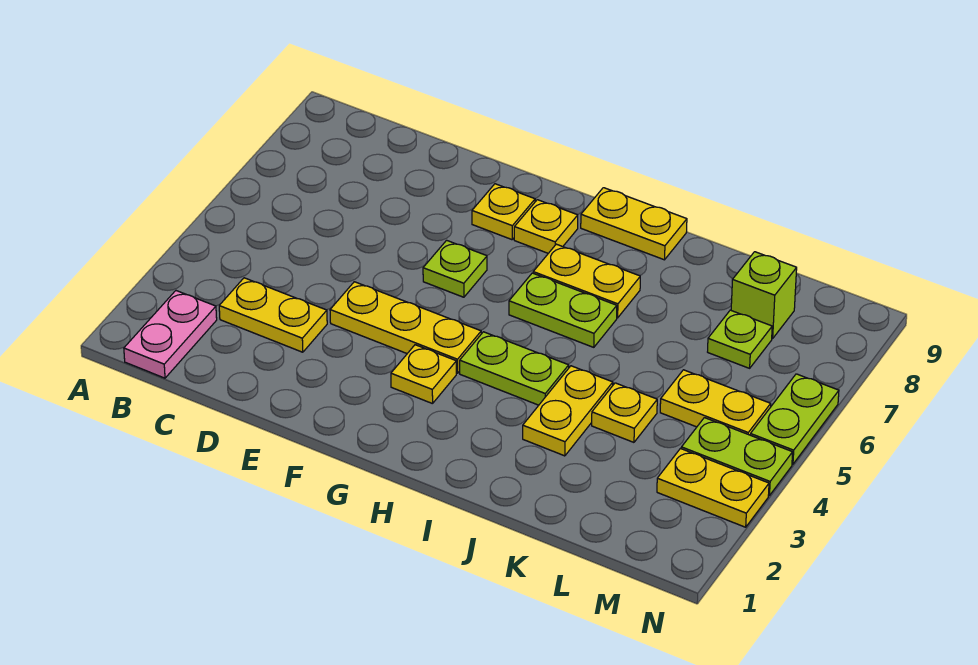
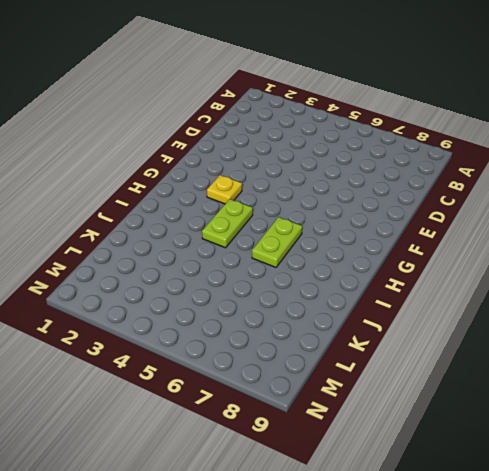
none -> pink 1x2 plate [124,291,217,378]
none -> yellow 1x2 plate [219,278,327,352]
none -> yellow 1x3 plate [330,282,481,373]

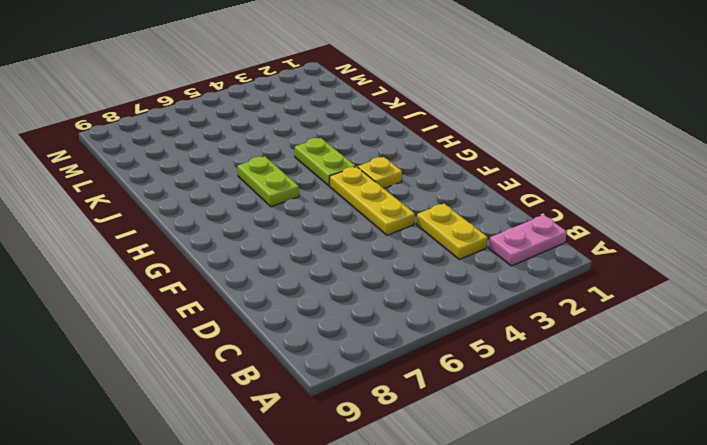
none -> lime 1x1 plate [423,240,487,297]
none -> yellow 1x1 plate [472,184,535,240]
none -> yellow 1x1 plate [514,200,578,253]

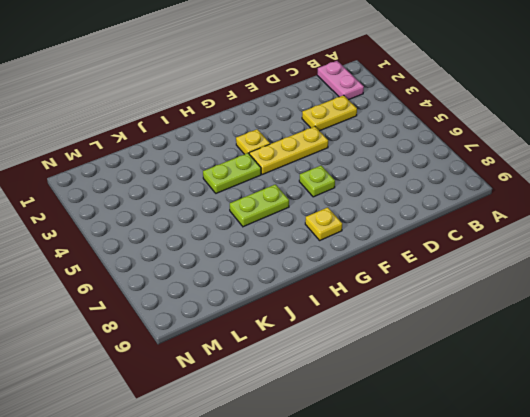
none -> yellow 1x1 plate [472,184,535,240]
none -> yellow 1x2 plate [533,244,640,318]
none -> yellow 1x2 plate [581,188,687,260]

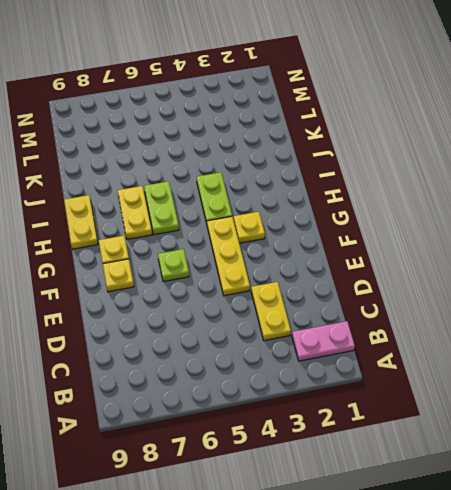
none -> yellow 1x2 plate [523,366,613,456]
none -> yellow 1x1 plate [592,383,657,442]
none -> yellow 1x2 plate [660,370,771,435]

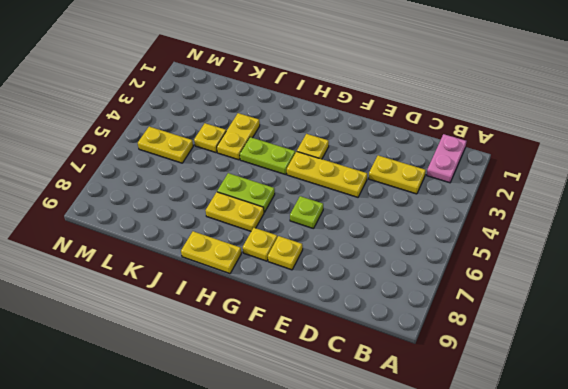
none -> lime 1x1 plate [708,310,772,368]
none -> lime 1x1 brick [731,252,797,339]
none -> yellow 1x2 plate [657,449,769,527]

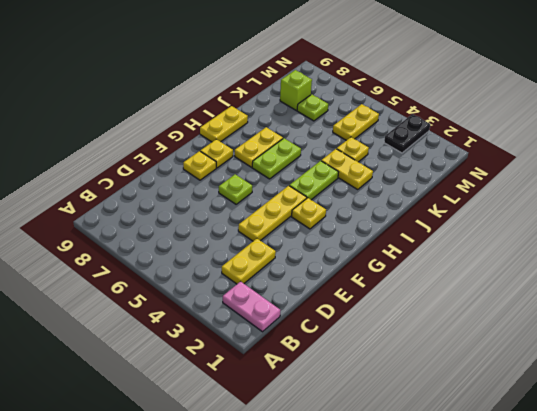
black 1x2 plate [384,114,430,153] -> yellow 1x2 plate [657,449,769,527]
none -> lime 1x2 plate [681,418,793,496]
none -> lime 1x2 plate [750,374,839,464]

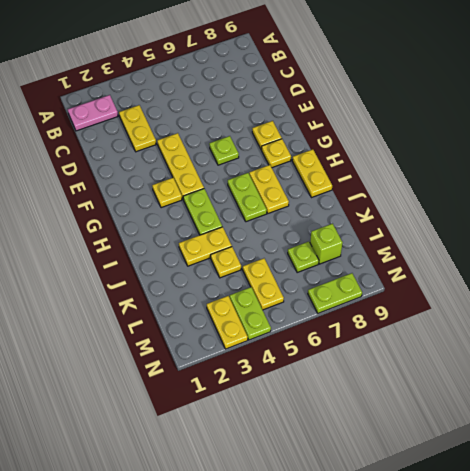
lime 1x2 plate [308,273,362,313] -> lime 1x2 plate moved to [750,374,839,464]

